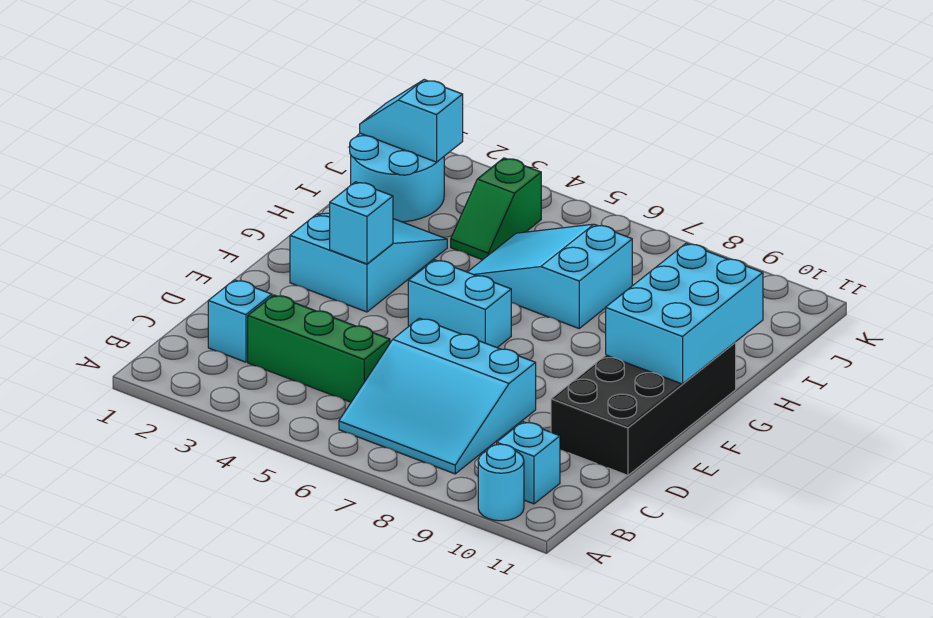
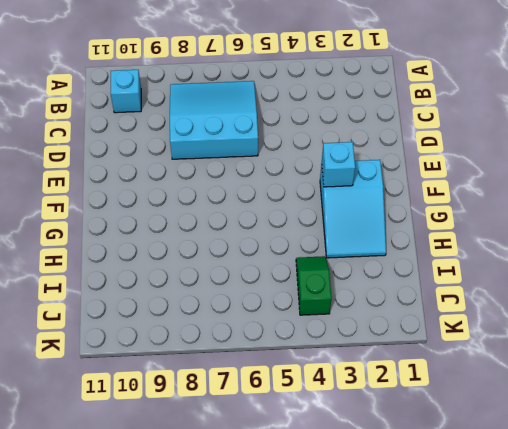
none -> cyan 1x1 round brick [478,444,524,521]
none -> cyan 1x1 brick [208,280,272,362]
none -> green 1x3 brick [248,295,390,402]

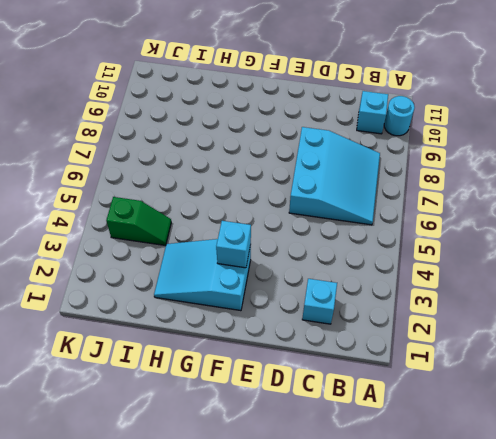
none -> green 1x3 brick [248,295,390,402]
none -> black 2x4 brick [551,343,736,475]
none -> cyan 1x2 brick [408,260,511,347]

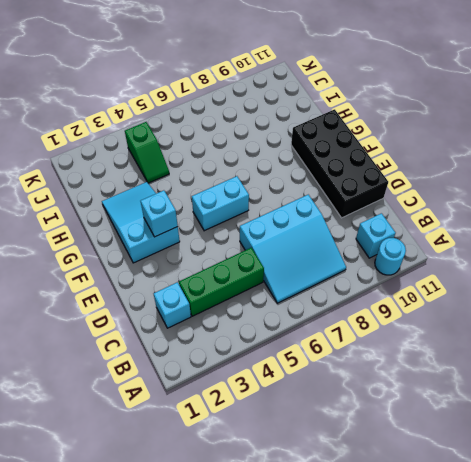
none -> cyan 2x3 slope [468,224,632,328]
none -> cyan 2x2 round brick [350,133,444,222]
none -> cyan 2x3 brick [606,243,763,384]

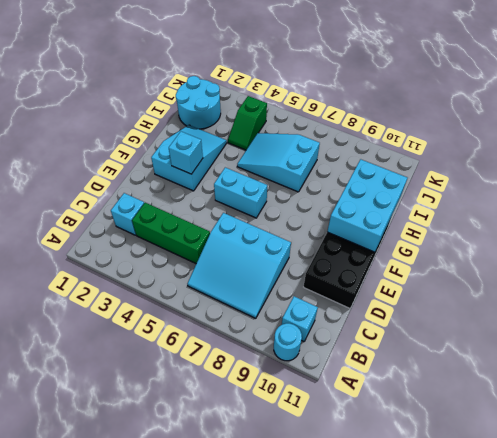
none -> cyan 1x2 slope [360,80,463,162]

